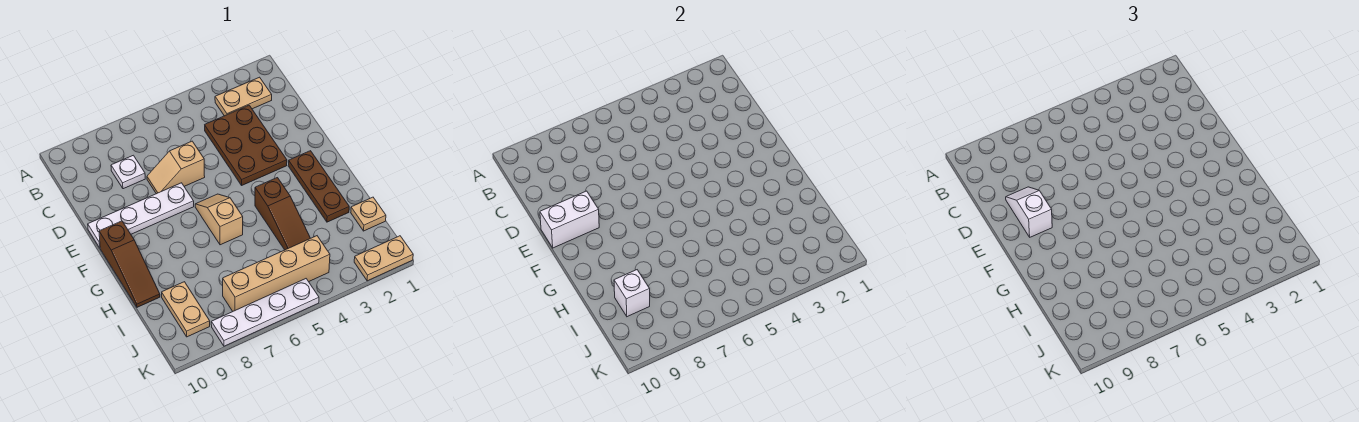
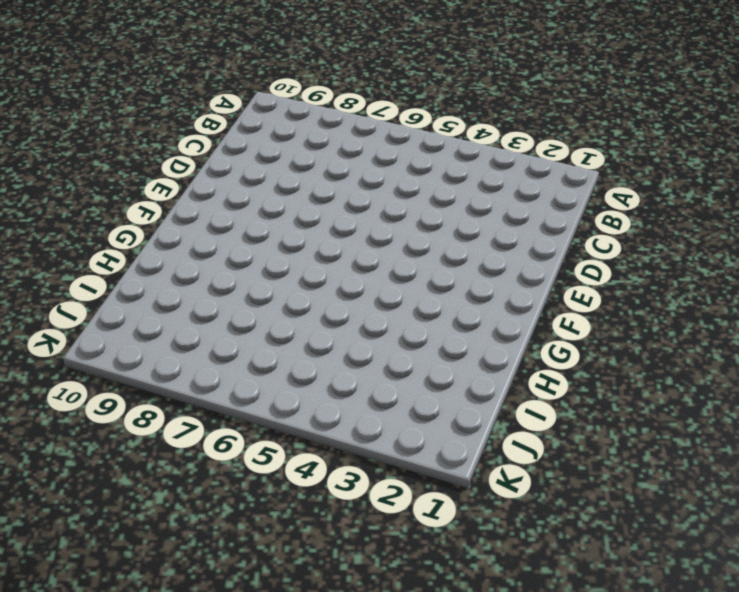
none -> tan 1x2 plate [215,77,272,116]
none -> brown 2x3 plate [205,105,287,185]
none -> white 1x1 plate [111,155,145,189]

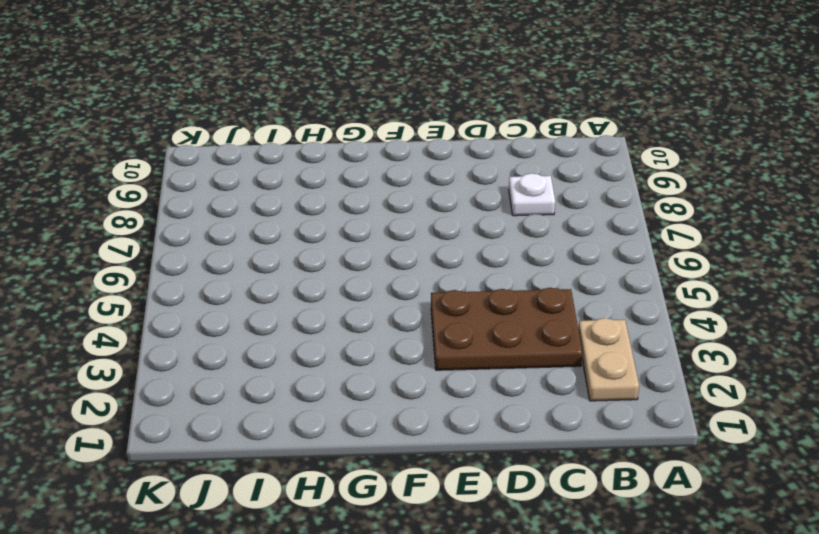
none -> tan 1x2 slope [147,141,205,194]
none -> white 1x4 plate [88,183,194,248]
none -> brown 1x3 plate [288,151,349,222]

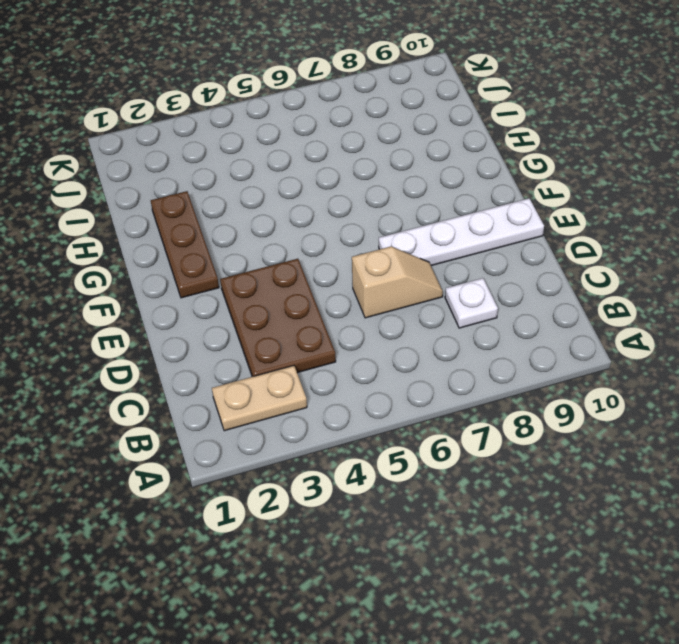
none -> tan 1x2 slope [195,194,243,245]
none -> brown 1x3 slope [99,221,160,307]
none -> brown 1x3 slope [255,178,310,250]

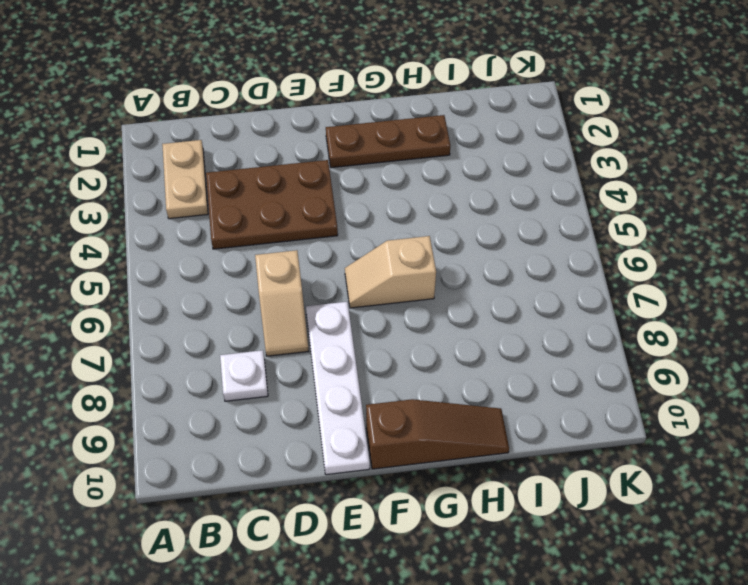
none -> brown 1x3 slope [255,178,310,250]
none -> tan 1x1 plate [351,197,386,231]
none -> tan 1x2 plate [162,282,210,337]

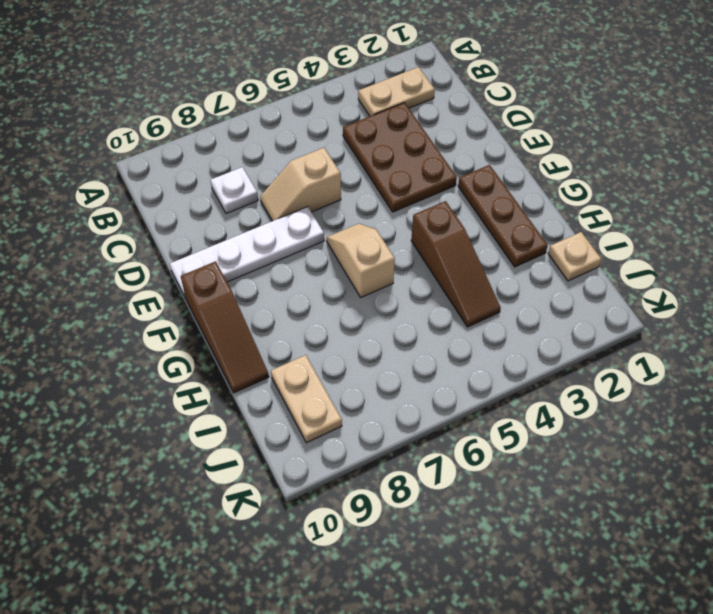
none -> tan 1x4 brick [223,236,330,311]
none -> tan 1x2 plate [354,236,413,281]
none -> white 1x4 plate [211,279,319,346]

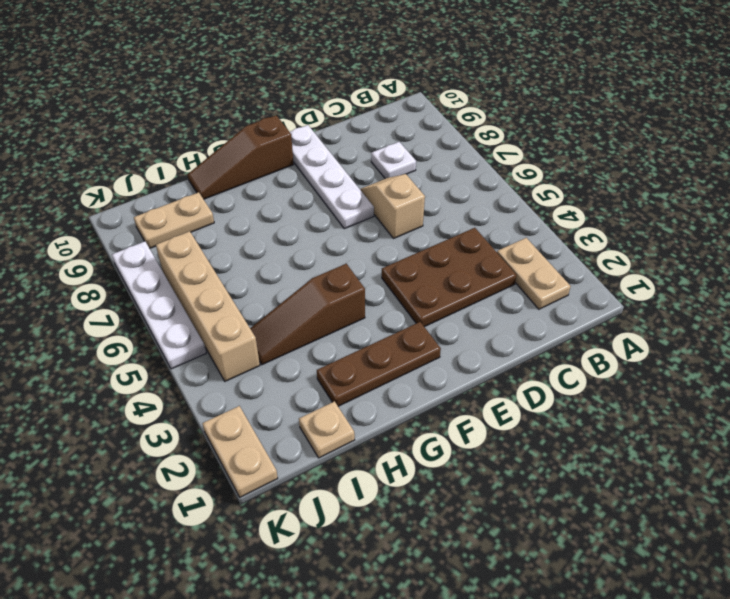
none -> tan 1x2 slope [195,194,243,245]
none -> white 1x2 brick [540,191,599,248]
none -> white 1x1 brick [614,270,650,317]

